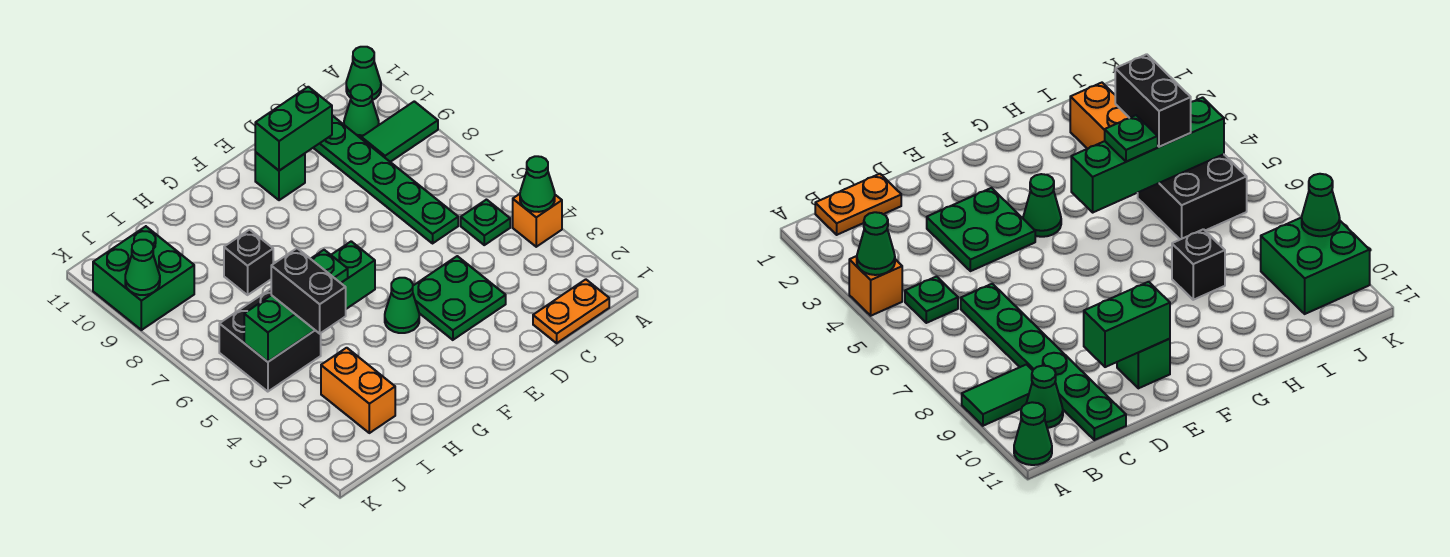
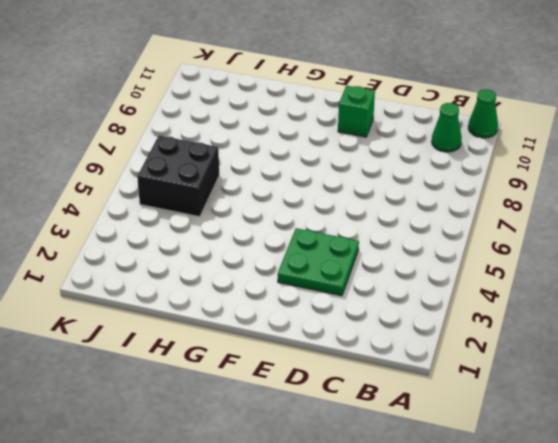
none -> orange 1x1 brick [513,194,562,247]
none -> green 1x2 tile [361,101,438,162]
none -> orange 1x2 plate [533,279,609,343]

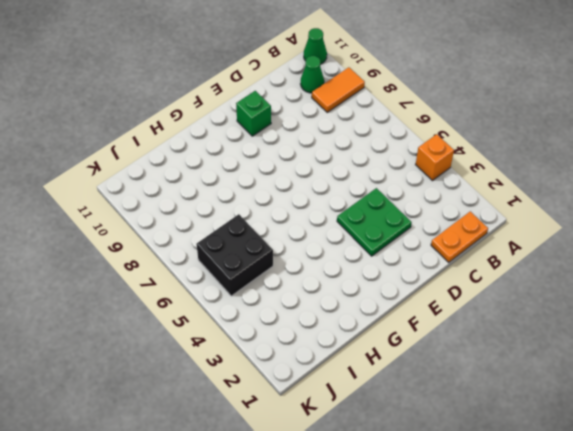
orange 1x2 tile [312,67,365,112] -> green 1x2 tile [361,101,438,162]
none -> green 1x1 plate [461,200,510,245]
none -> green 1x6 plate [313,116,458,243]
none -> green 1x1 cone [385,278,419,333]

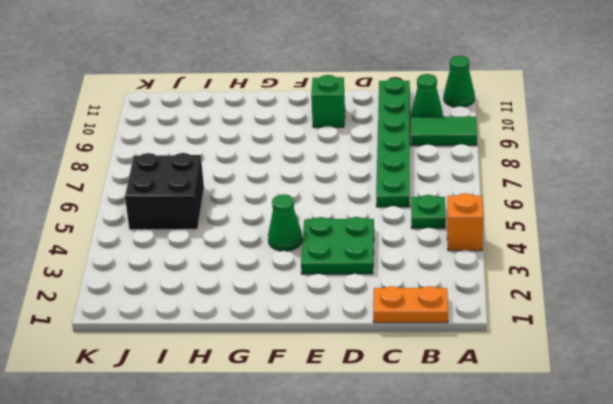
none -> black 1x1 brick [224,230,273,295]
none -> orange 1x2 brick [321,348,395,433]
none -> green 2x2 brick [93,226,194,330]

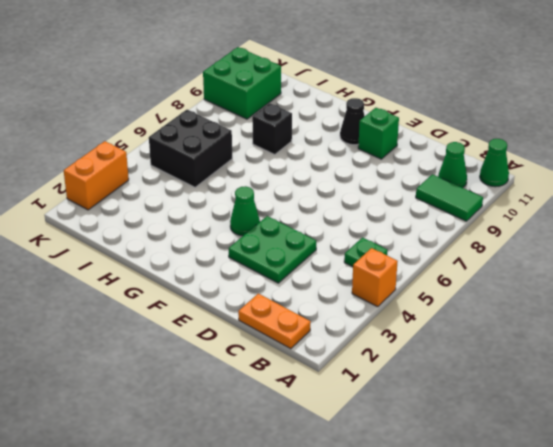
black 1x1 cone [340,98,365,145] -> none
orange 1x2 brick [64,141,129,210] -> orange 1x2 brick moved to [321,348,395,433]
none -> green 1x6 plate [313,116,458,243]
none -> green 1x1 cone [520,156,555,212]
none -> green 1x2 brick [255,87,332,171]

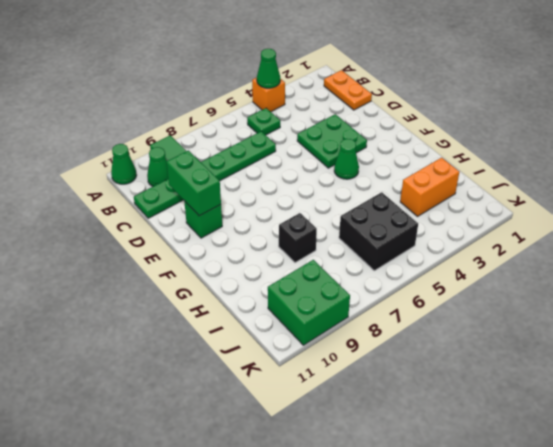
none -> green 1x4 brick [244,241,375,362]
none -> green 1x1 cone [125,240,160,295]
none -> green 1x1 plate [311,250,348,283]

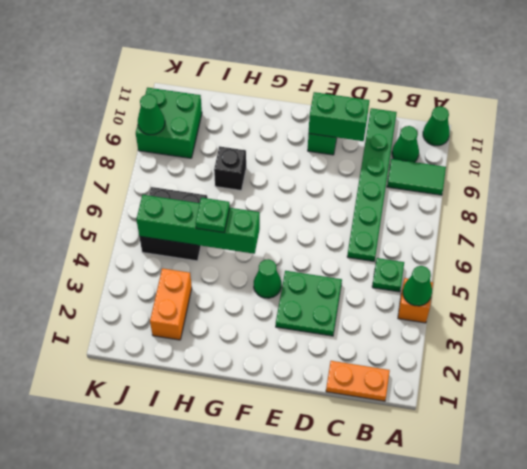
none -> black 1x2 brick [271,248,346,334]

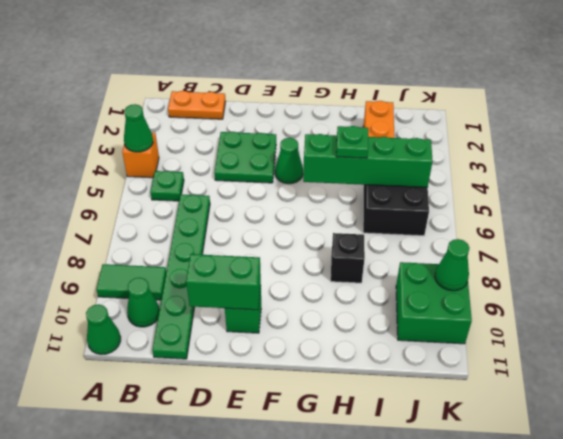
none -> black 1x2 brick [271,248,346,334]

